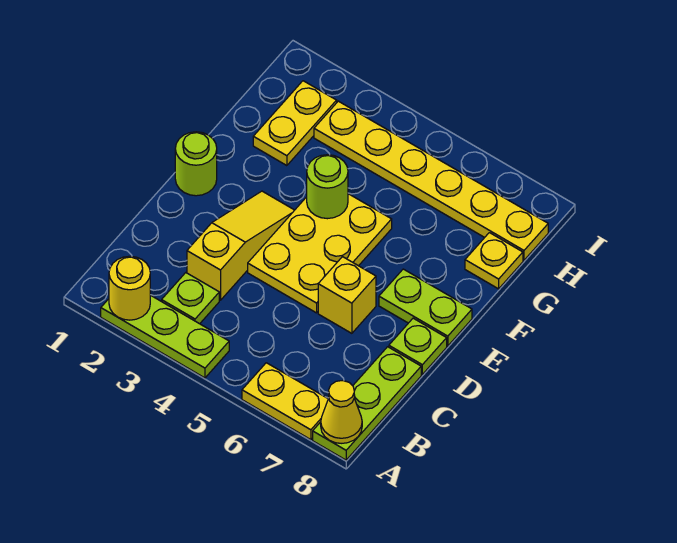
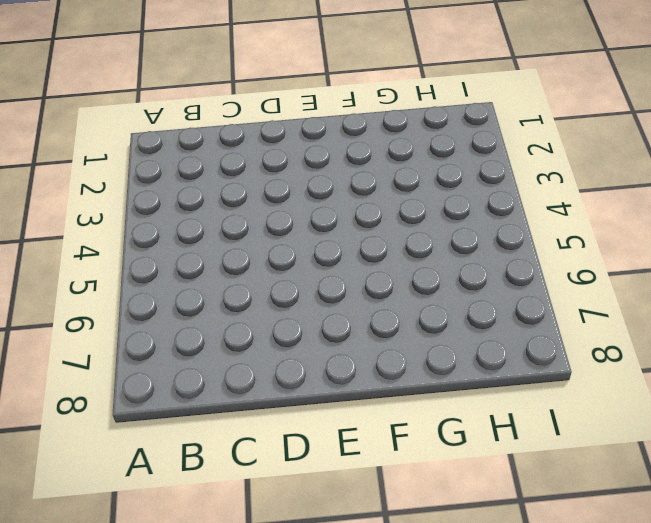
none -> lime 1x3 plate [101,295,229,378]
none -> yellow 1x2 plate [242,363,328,440]
none -> lime 1x3 plate [313,347,421,460]

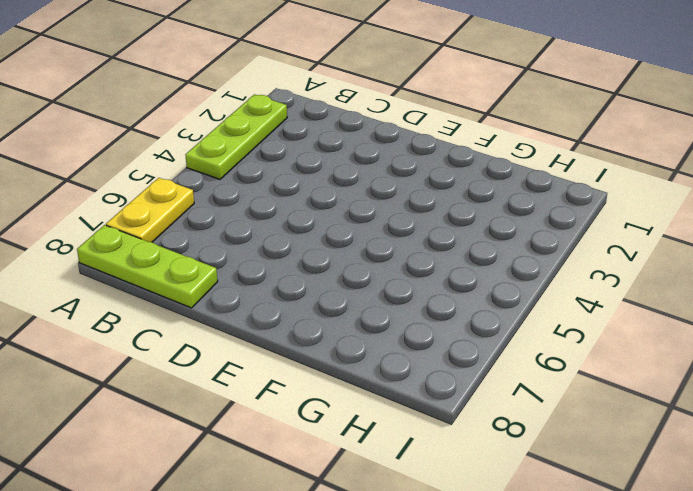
none -> lime 1x1 plate [162,273,219,324]
none -> yellow 1x3 slope [187,191,294,300]
none -> yellow 2x3 plate [248,194,392,313]

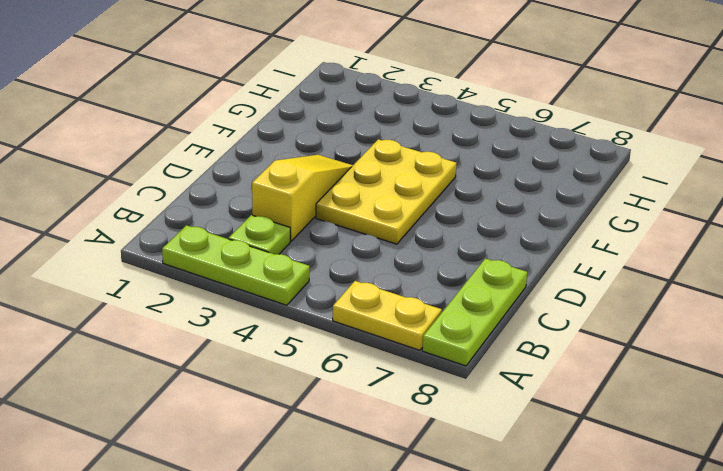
none -> yellow 1x1 brick [318,257,376,333]
none -> lime 1x1 plate [389,318,447,374]
none -> lime 1x1 round brick [175,132,217,196]

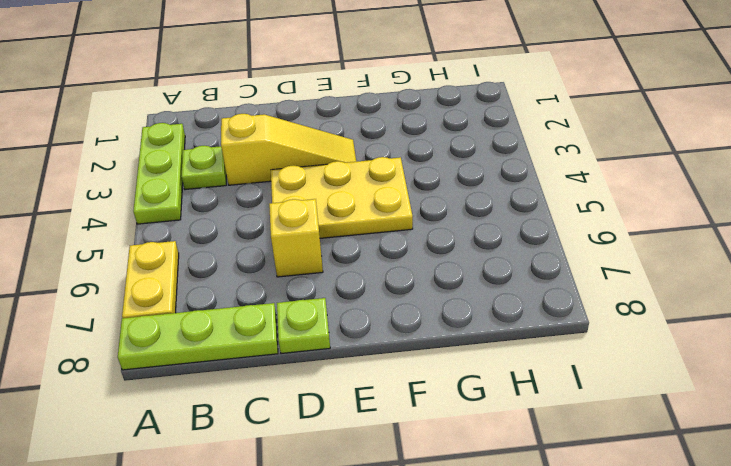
none -> lime 1x1 round brick [175,132,217,196]
none -> lime 1x2 plate [379,269,472,346]
none -> yellow 1x2 plate [253,81,337,166]

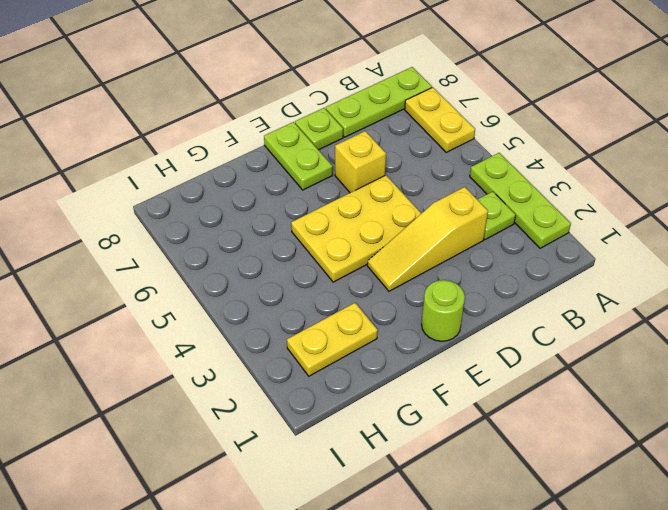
none -> yellow 1x1 plate [465,233,523,289]
none -> yellow 1x6 plate [314,101,548,260]
none -> yellow 1x1 round brick [109,256,150,320]

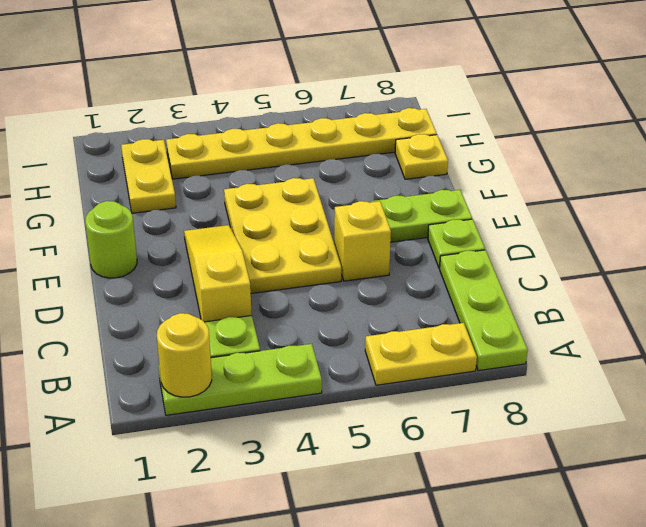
none -> yellow 1x1 cone [321,381,362,443]
none -> lime 1x1 round brick [307,155,348,219]

